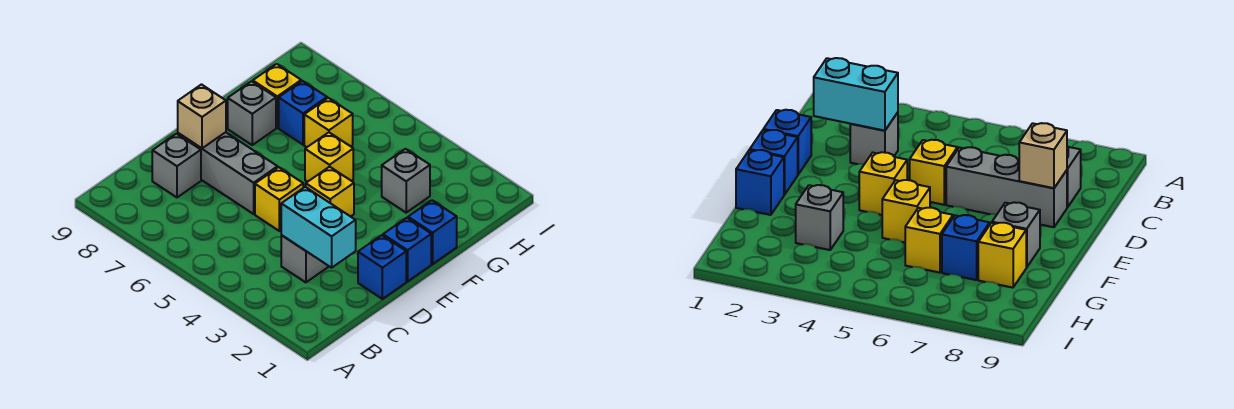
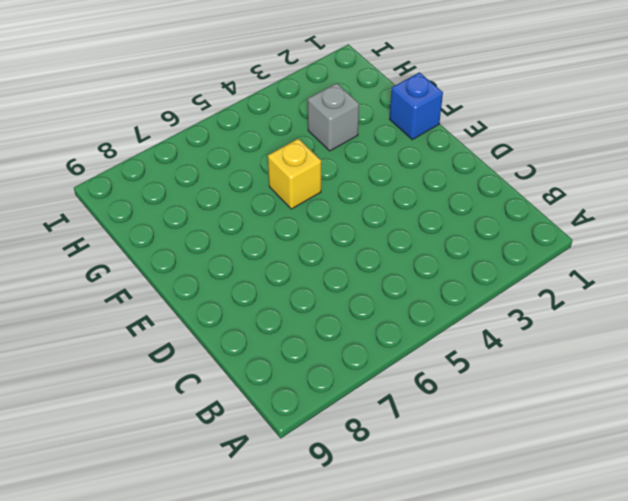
none -> grey 1x1 brick [281,235,329,282]
none -> grey 1x1 brick [152,134,201,197]
none -> blue 1x1 brick [358,235,406,299]

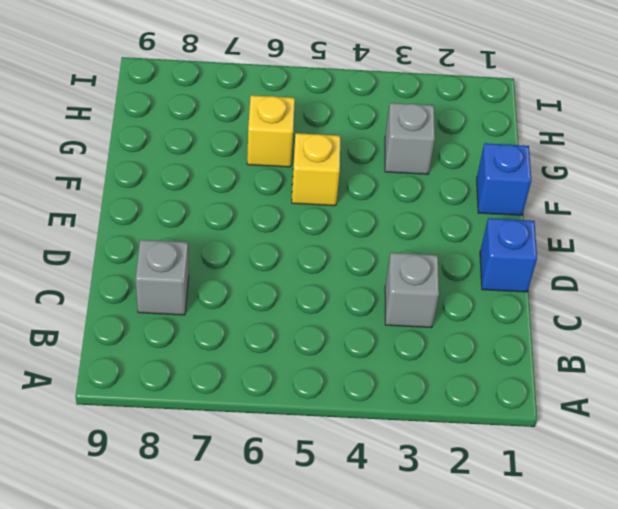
none -> yellow 1x1 brick [255,167,303,231]
none -> grey 1x3 brick [178,132,278,214]
none -> blue 1x1 brick [383,218,431,281]

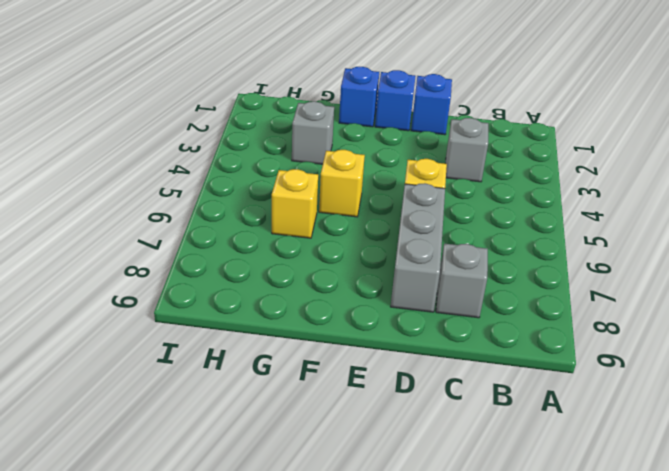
none -> yellow 1x1 brick [306,167,354,217]
none -> grey 1x1 brick [228,81,276,145]
none -> blue 1x1 brick [279,81,327,145]

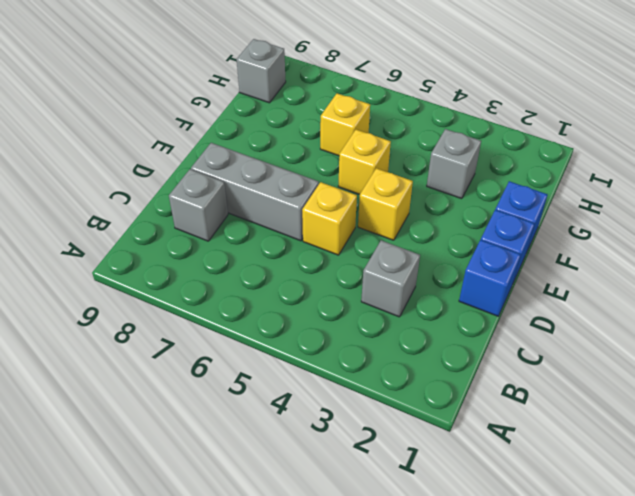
grey 1x1 brick [237,39,286,103] -> grey 1x1 brick moved to [228,81,276,145]
none -> blue 1x1 brick [279,81,327,145]
none -> yellow 1x1 brick [253,64,301,128]
none -> cyan 1x2 brick [281,187,356,268]

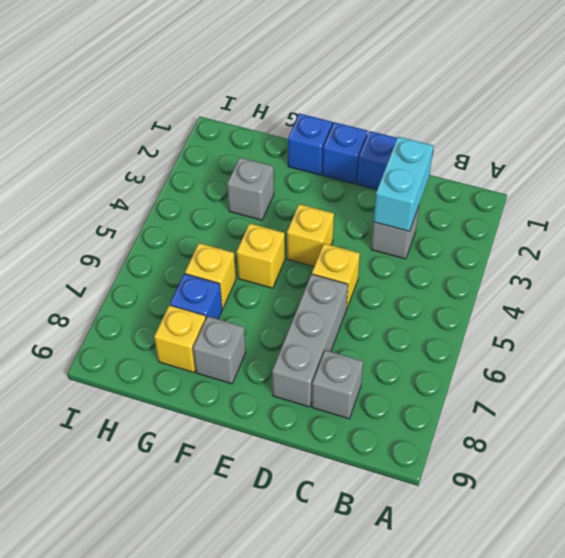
none -> tan 1x1 brick [178,85,226,148]

